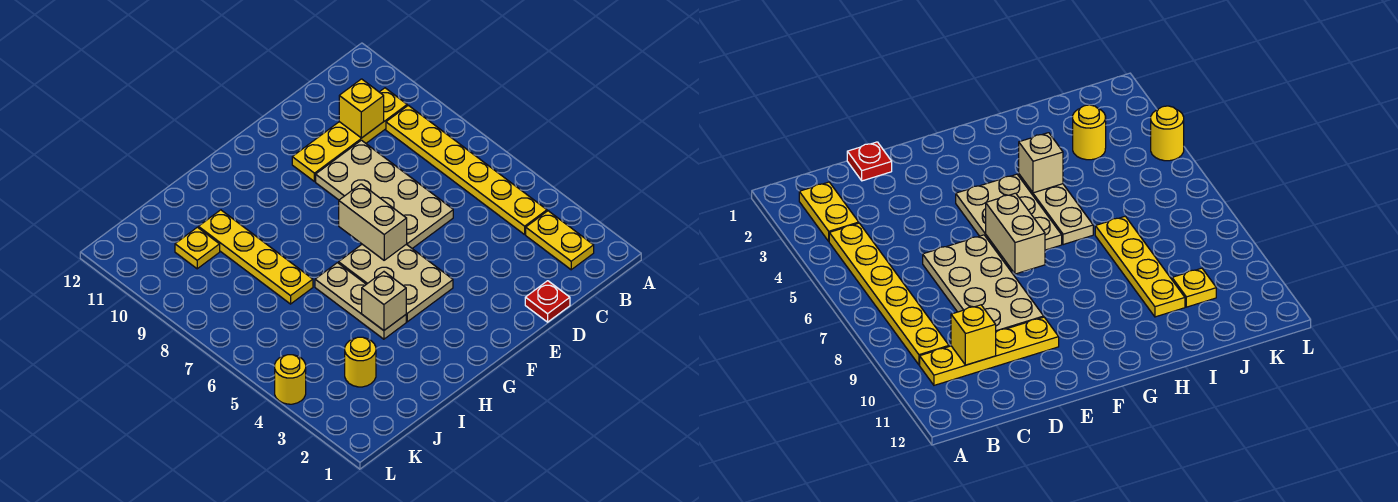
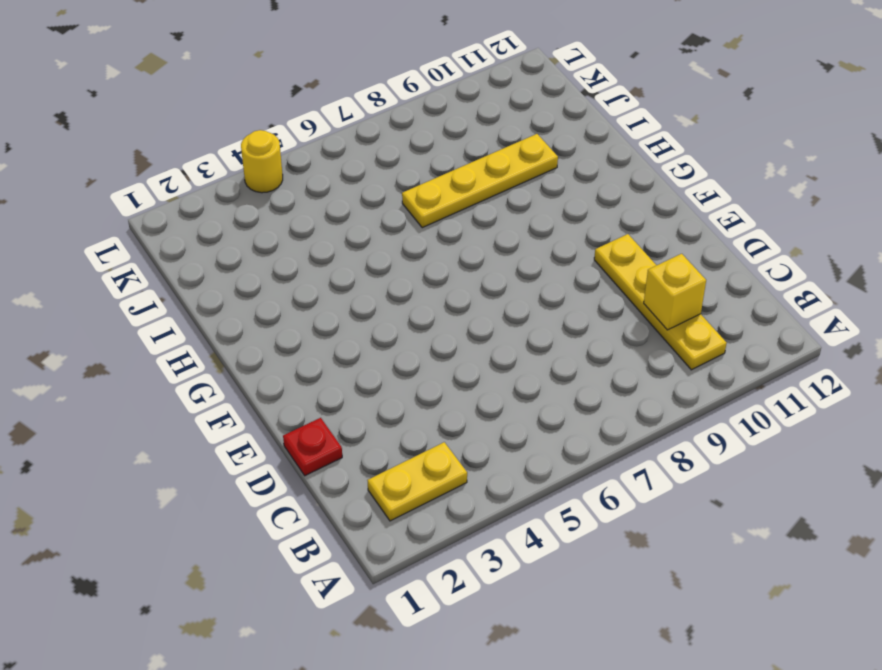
none -> yellow 1x6 plate [386,105,547,235]
none -> tan 2x4 plate [316,140,453,248]
none -> tan 2x3 plate [339,244,453,322]

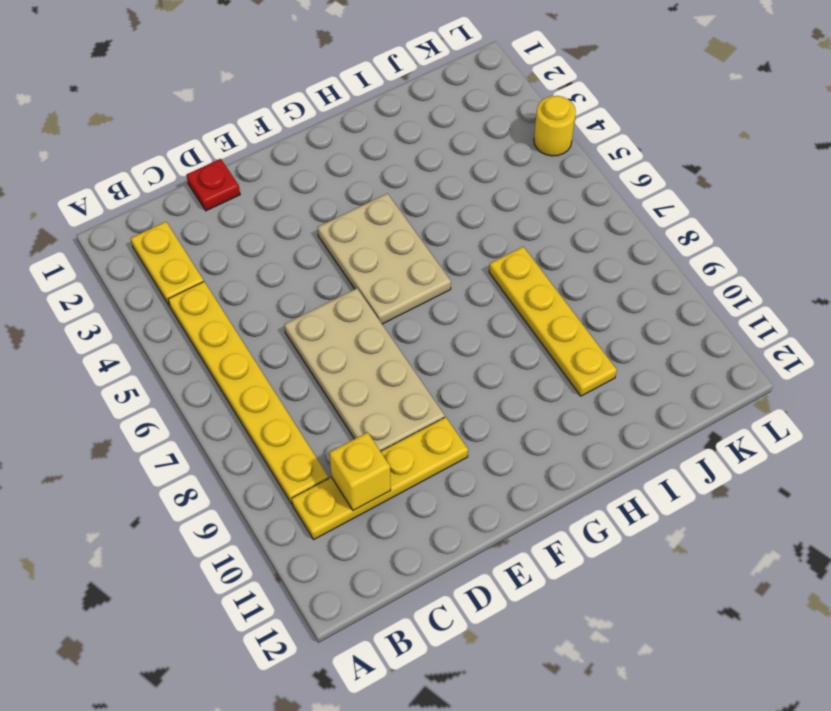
none -> tan 1x3 plate [315,263,406,339]
none -> yellow 1x1 round brick [345,337,376,387]
none -> yellow 1x1 plate [175,227,220,269]

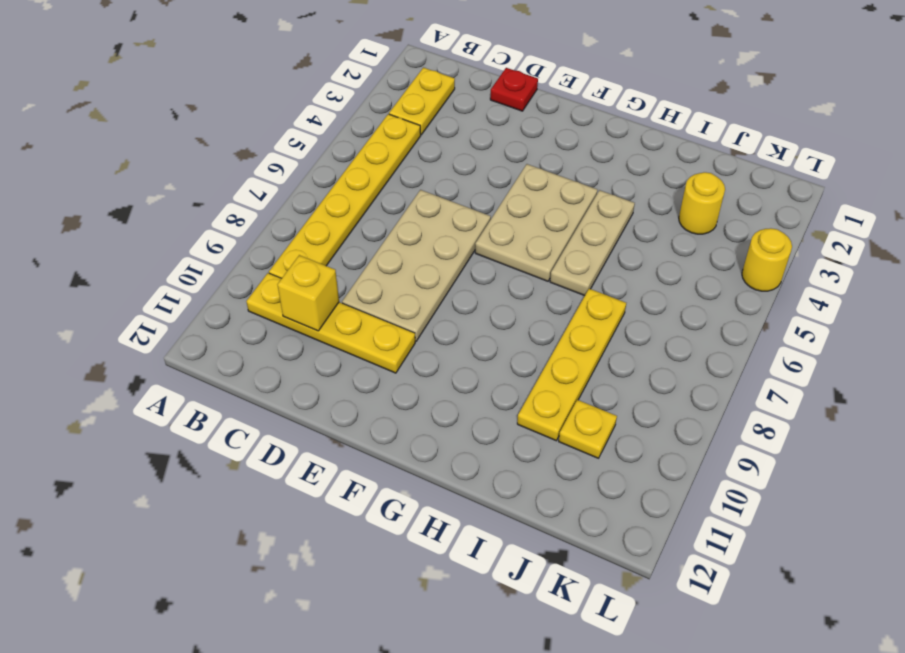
none -> tan 1x2 brick [339,184,407,260]
none -> tan 1x1 brick [362,272,406,330]

